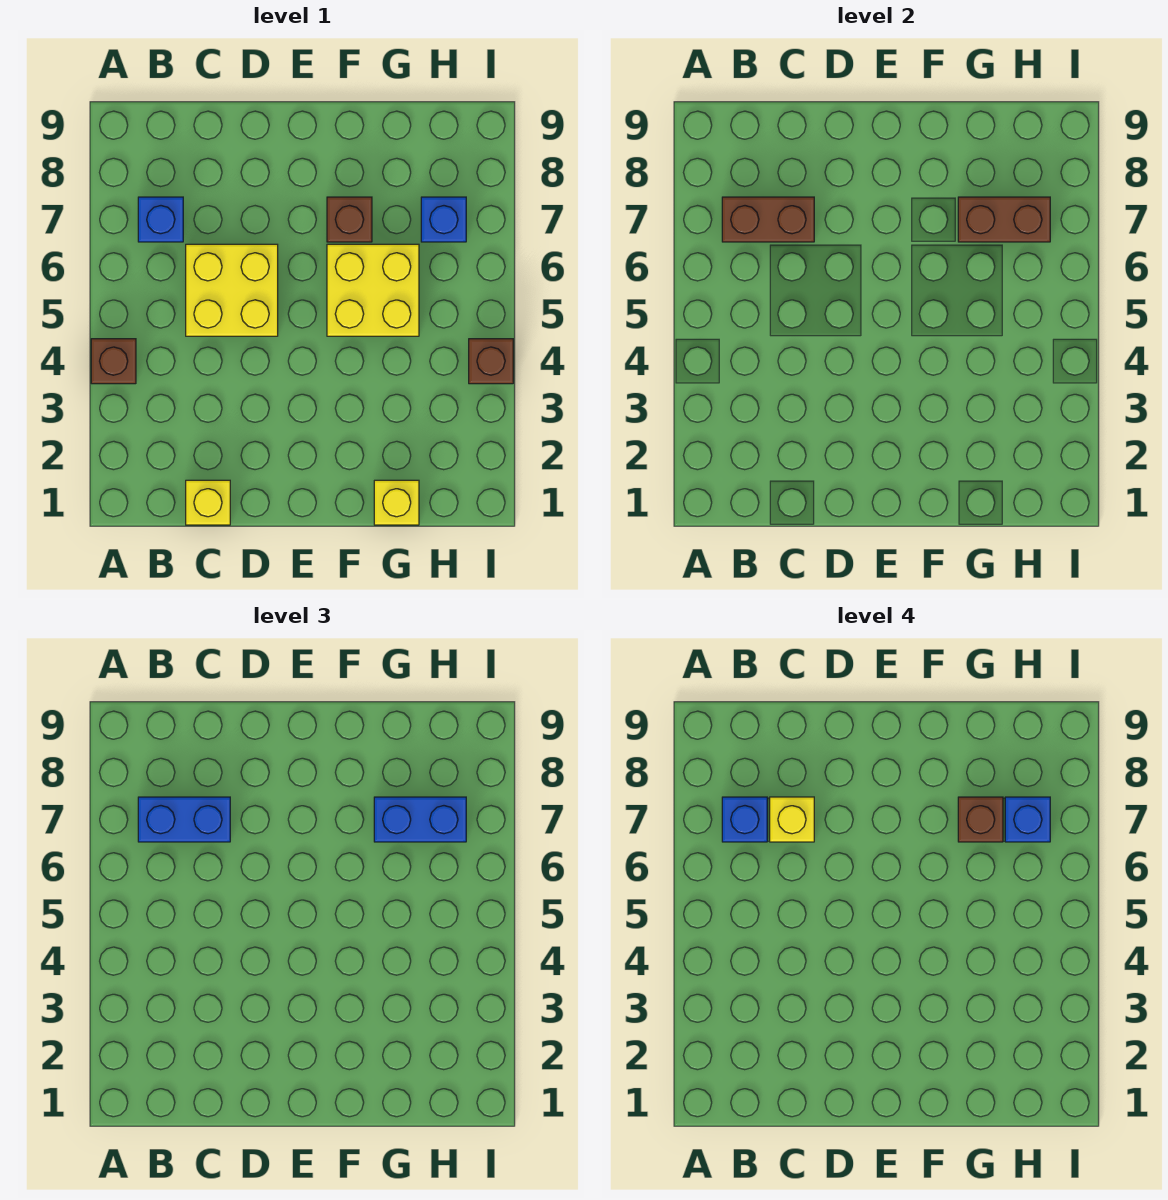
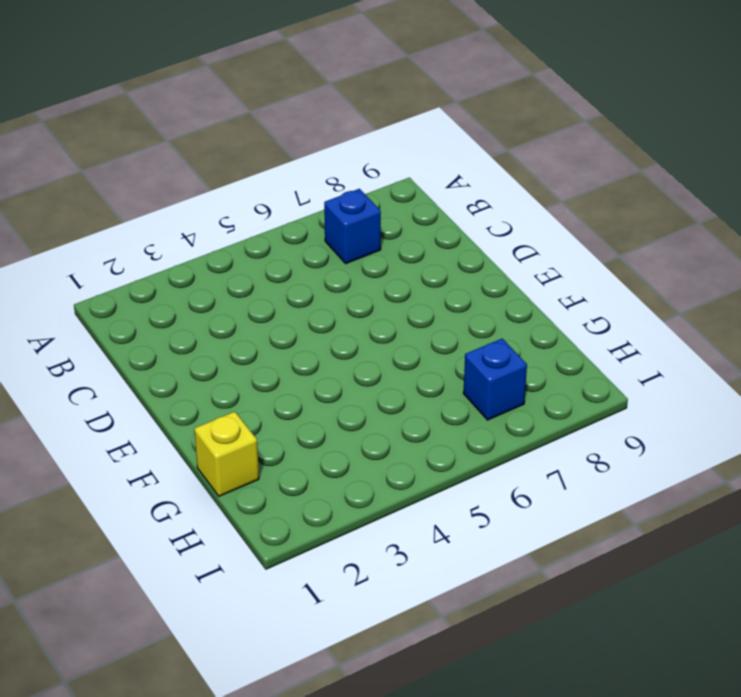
none -> brown 1x1 brick [91,339,136,384]
none -> yellow 1x1 brick [186,480,230,525]
none -> yellow 2x2 brick [186,244,278,336]

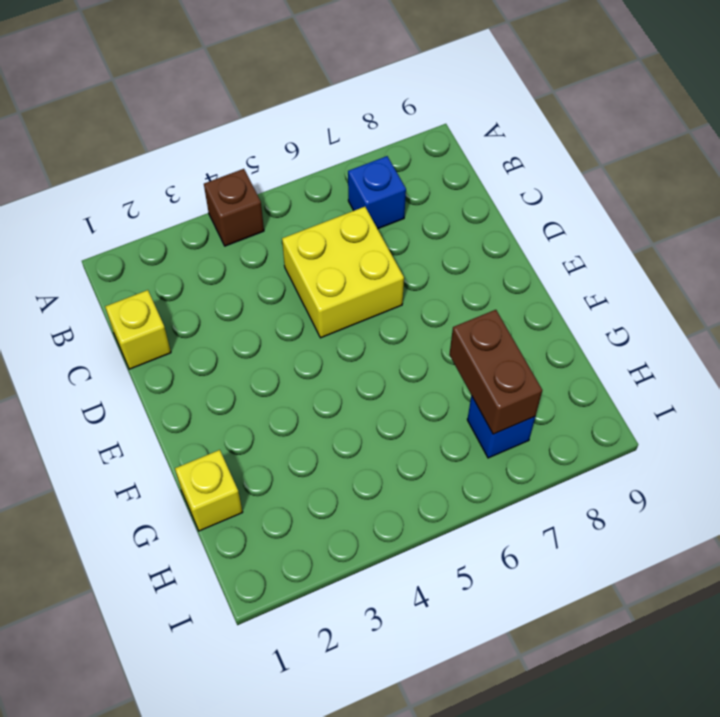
none -> yellow 2x2 brick [327,244,419,336]
none -> brown 1x1 brick [327,197,372,242]
none -> brown 1x1 brick [469,339,513,384]

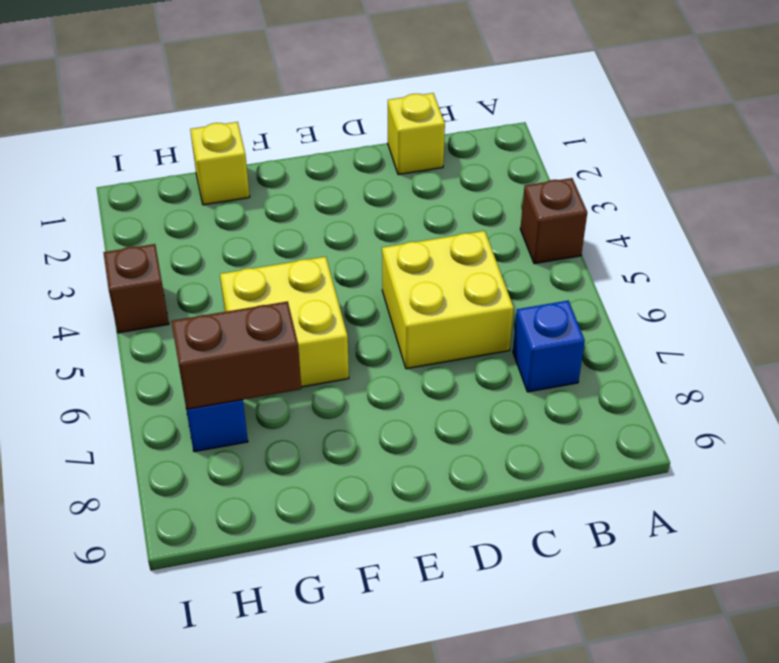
none -> brown 1x1 brick [327,197,372,242]
none -> brown 1x2 brick [722,197,814,242]
none -> blue 1x2 brick [138,797,230,842]

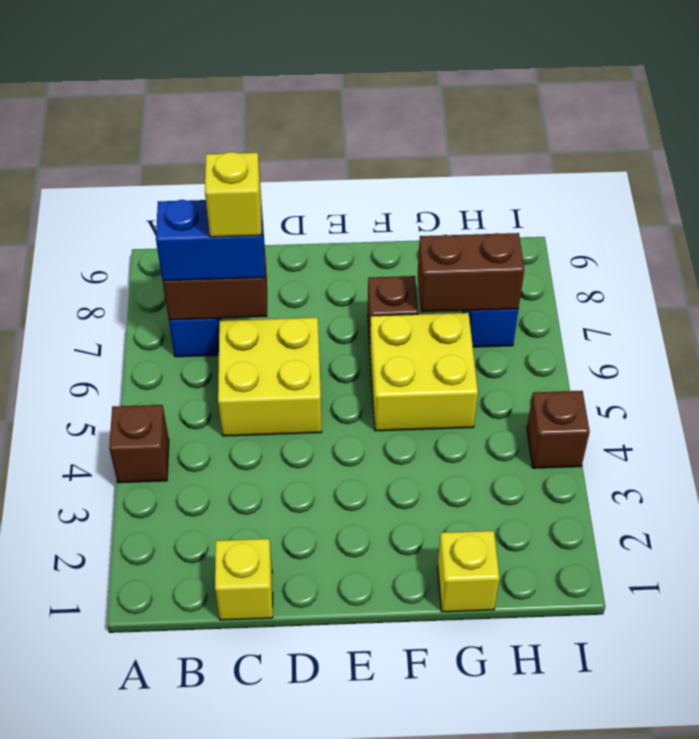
none -> blue 1x2 brick [374,797,466,842]
none -> blue 1x1 brick [722,797,767,842]
none -> brown 1x1 brick [958,797,1003,842]

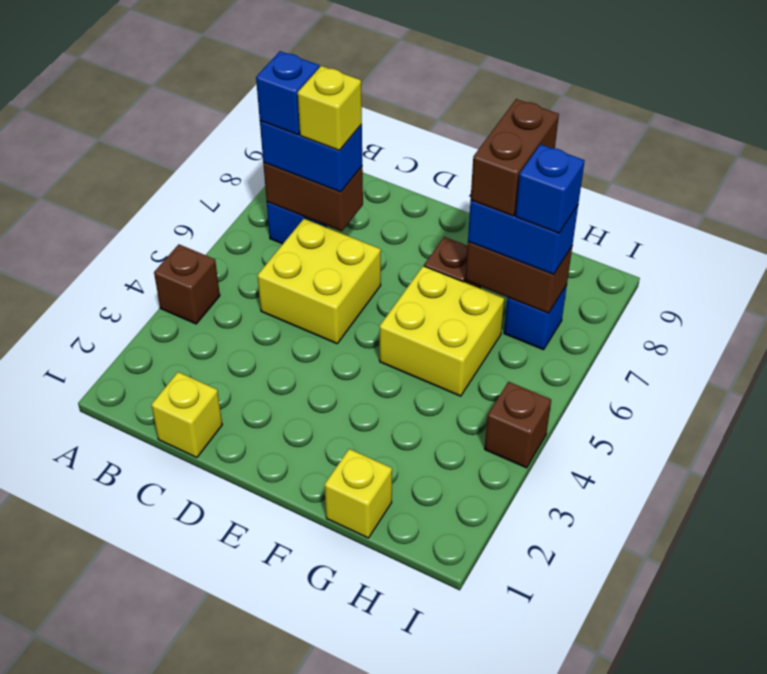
brown 1x2 brick [471,99,559,216] -> brown 1x1 brick [958,797,1003,842]

